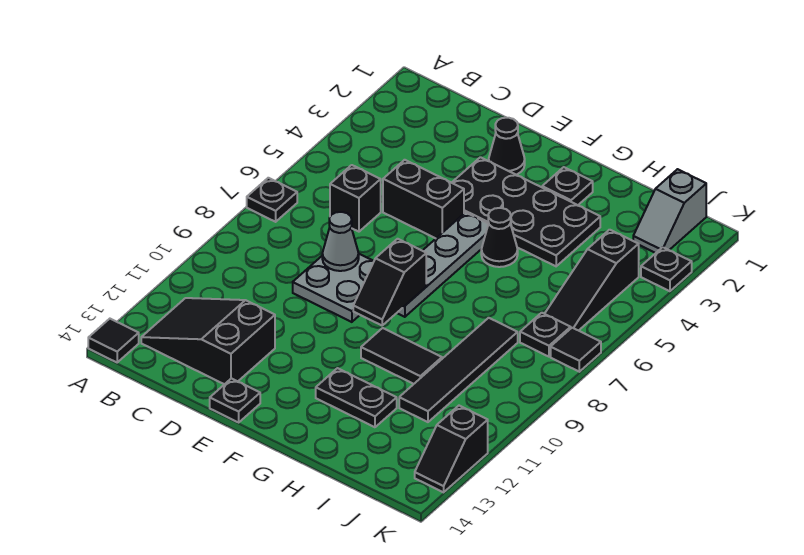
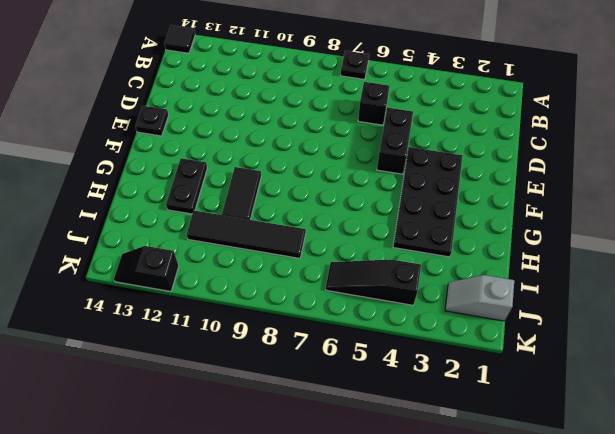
none -> black 2x3 slope [141,298,275,384]
none -> grey 2x2 plate [293,254,374,322]
none -> black 1x1 cone [489,118,525,175]

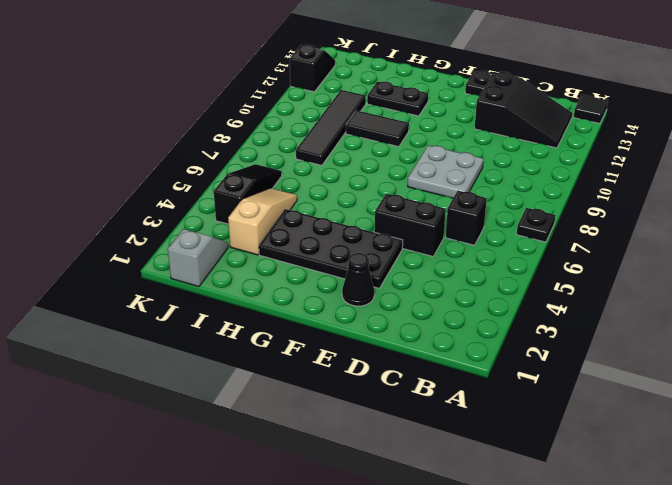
tan 1x3 slope [228,188,297,255] -> none
none -> grey 1x4 plate [397,213,488,317]
none -> black 1x1 plate [542,167,593,205]
none -> black 1x1 cone [481,208,518,267]

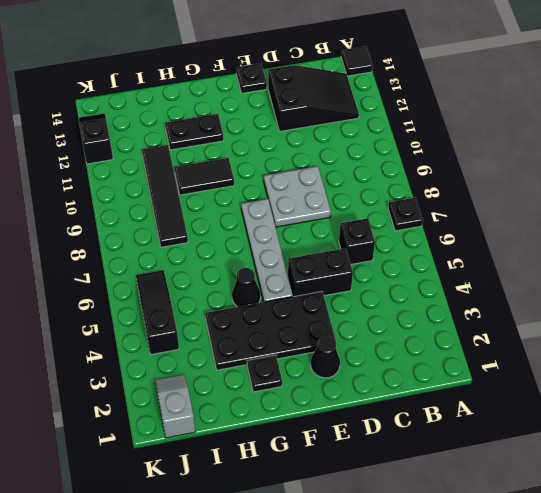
none -> black 1x1 plate [520,313,571,357]
none -> black 1x1 plate [641,247,692,291]
none -> black 1x1 tile [551,328,601,372]

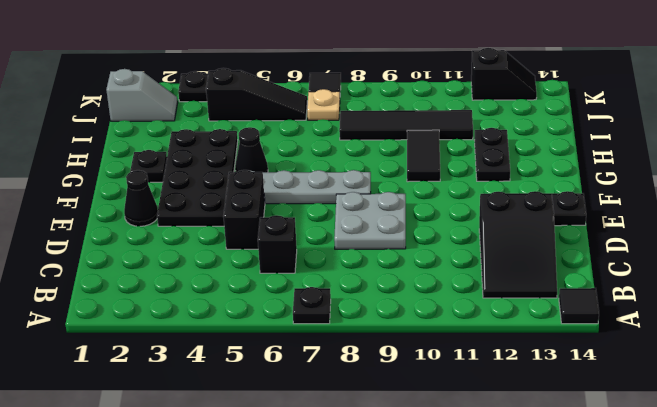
tan 1x1 plate [307,89,340,120] -> black 1x1 plate [520,313,571,357]
none -> grey 1x1 cone [322,212,359,271]
none -> black 1x2 slope [353,239,426,325]

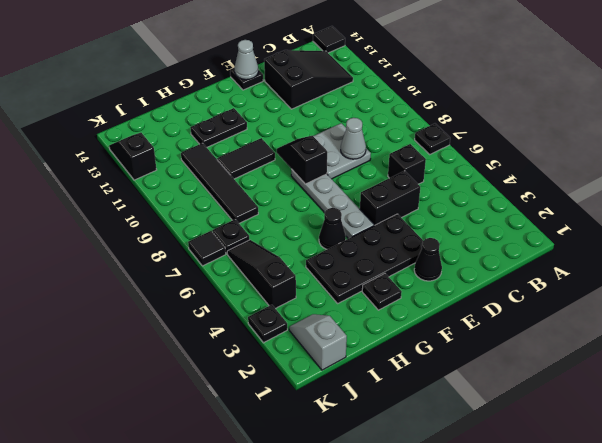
grey 1x1 cone [234,40,258,80] -> none

